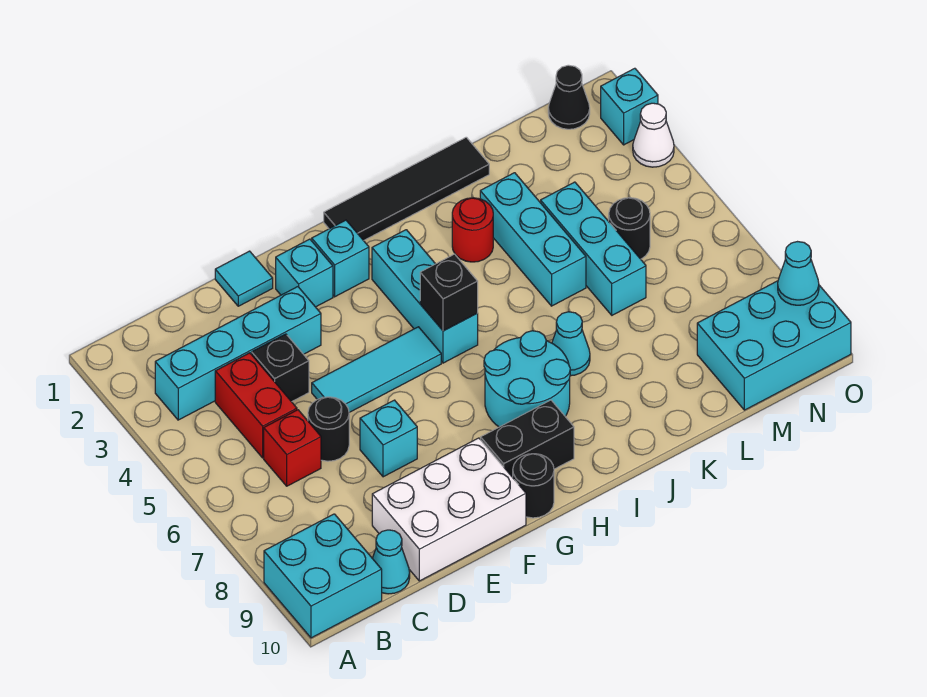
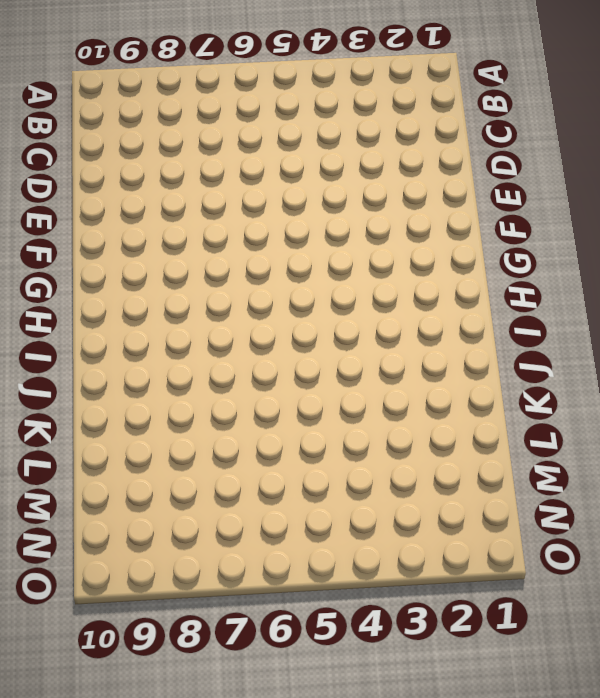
none -> cyan 2x2 brick [264,514,382,638]
none -> cyan 1x4 brick [155,287,321,420]
none -> red 1x2 brick [215,353,297,458]

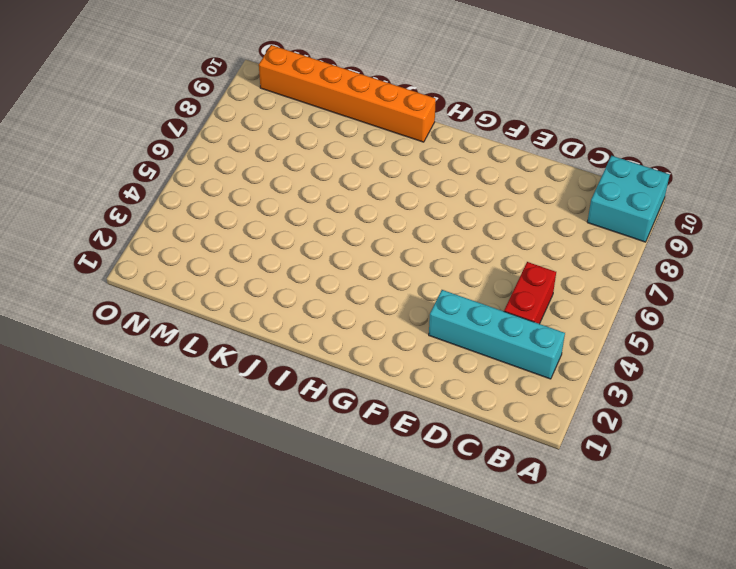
orange 1x6 brick [259,45,436,142] -> cyan 2x3 brick [697,281,851,410]
none -> red 1x1 brick [264,410,321,486]
none -> cyan 1x1 cone [372,530,410,594]
none -> black 1x1 brick [252,334,309,402]

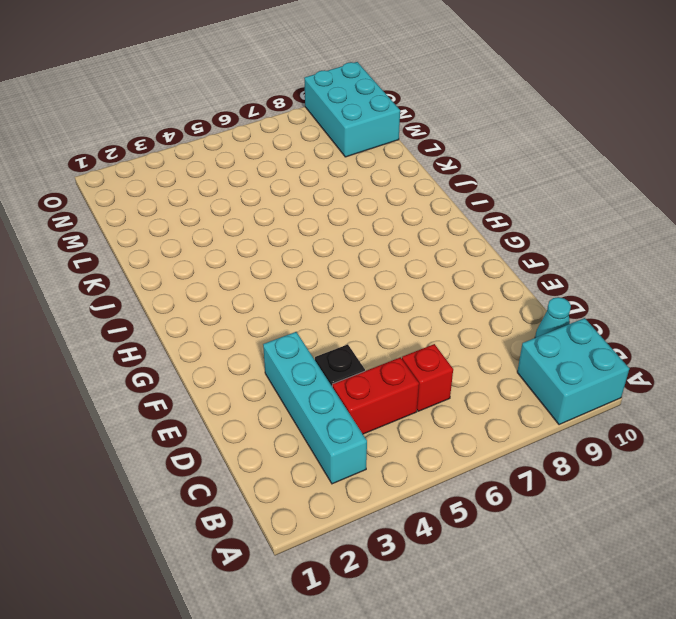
none -> black 1x1 round brick [308,397,349,461]
none -> white 2x3 brick [372,438,526,581]
none -> cyan 1x1 tile [215,251,273,306]

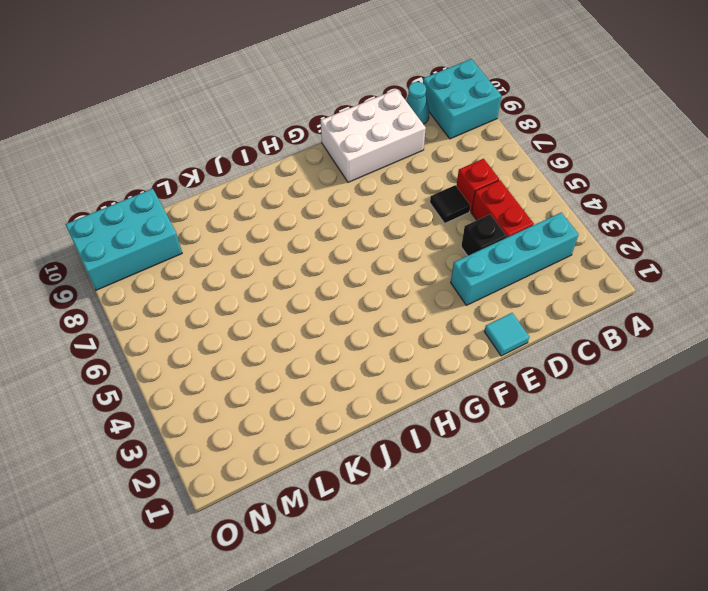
black 1x1 tile [430,185,470,223] -> black 1x1 round brick [308,397,349,461]
none -> cyan 1x3 tile [312,327,441,412]
none -> cyan 1x1 brick [360,400,417,477]
none -> cyan 1x1 brick [276,239,333,307]

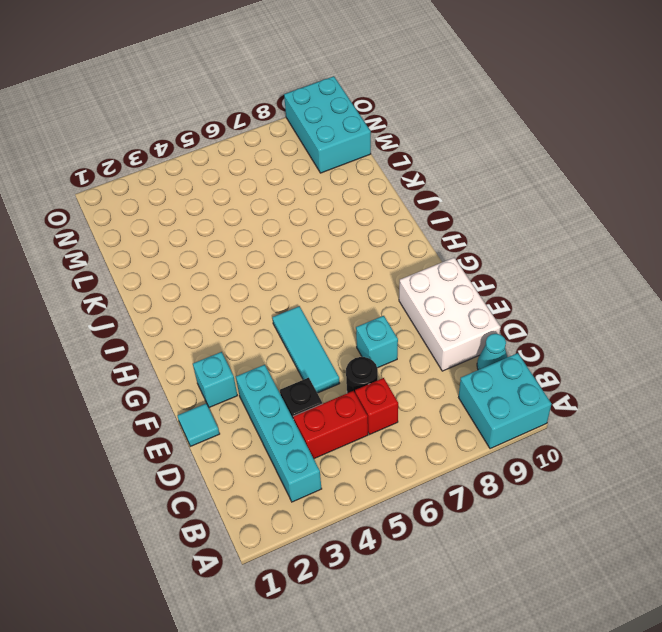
none -> cyan 1x1 brick [312,220,369,297]
none -> black 1x2 brick [481,400,574,477]
none -> black 1x1 round brick [513,454,554,518]

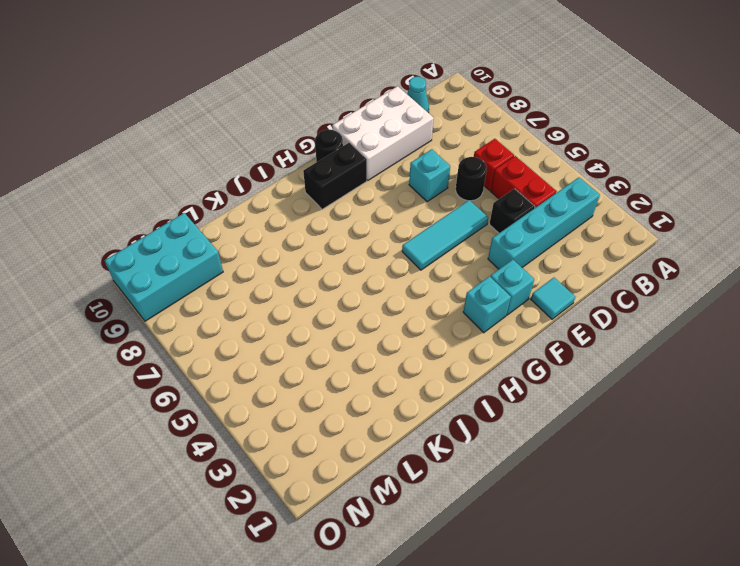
none -> cyan 2x2 brick [264,514,382,638]
none -> black 1x4 tile [324,137,489,241]
none -> cyan 1x3 brick [372,230,478,363]

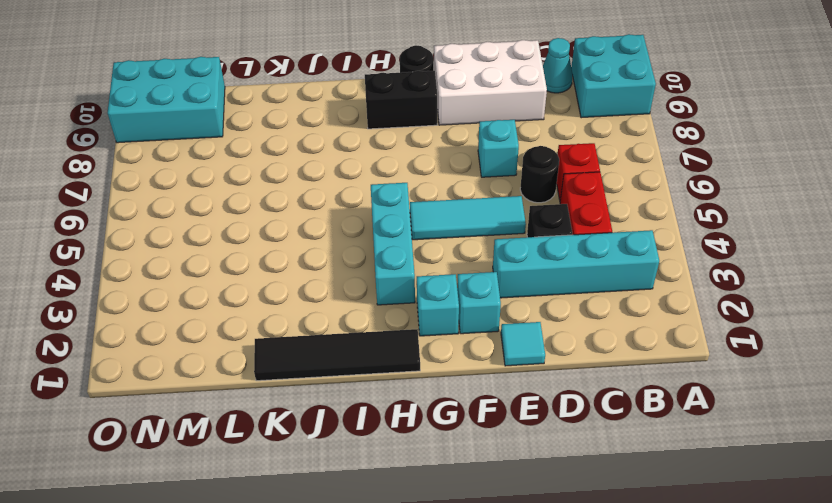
none -> cyan 2x2 round brick [484,331,570,427]
none -> red 1x1 round brick [452,198,493,262]
none -> cyan 1x1 cone [552,312,590,376]

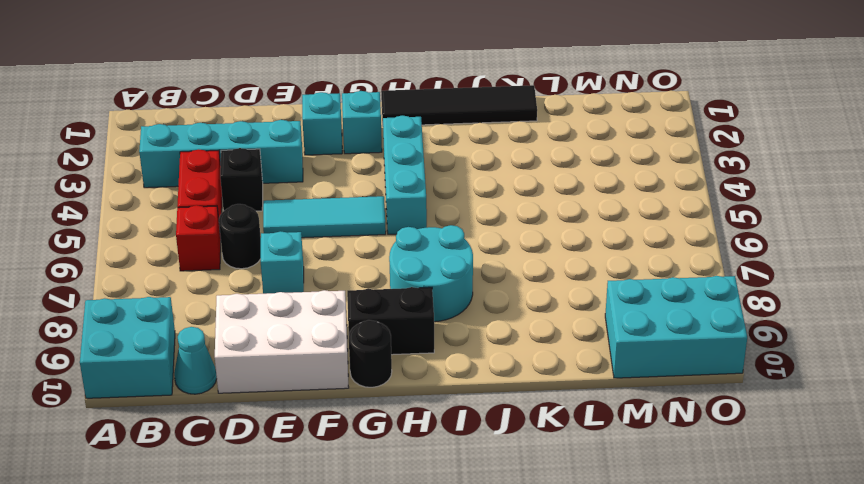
none -> cyan 1x1 tile [215,251,273,306]
none -> red 1x1 round brick [452,198,493,262]
none -> cyan 1x1 cone [552,312,590,376]

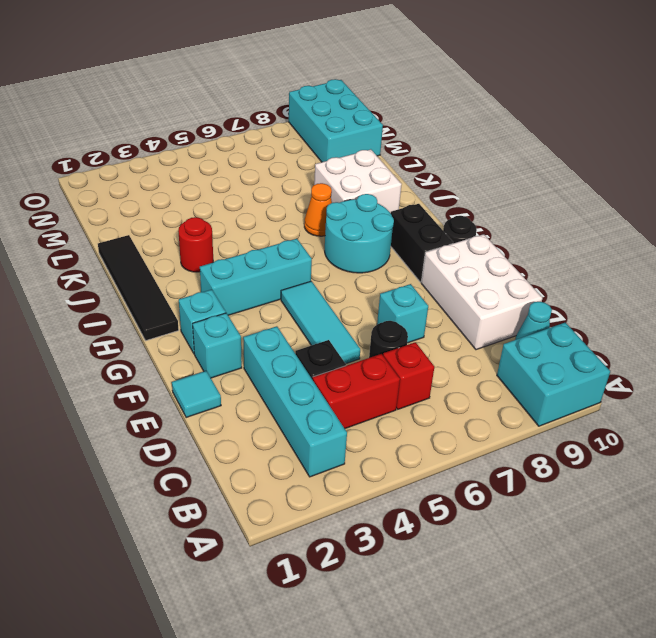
orange 1x1 cone [304,183,332,236] -> cyan 1x1 cone [552,312,590,376]
white 2x2 brick [314,149,402,213] -> none
none -> cyan 1x3 brick [480,173,586,306]
none -> cyan 1x3 brick [541,182,646,315]
none -> black 1x1 round brick [609,198,650,259]

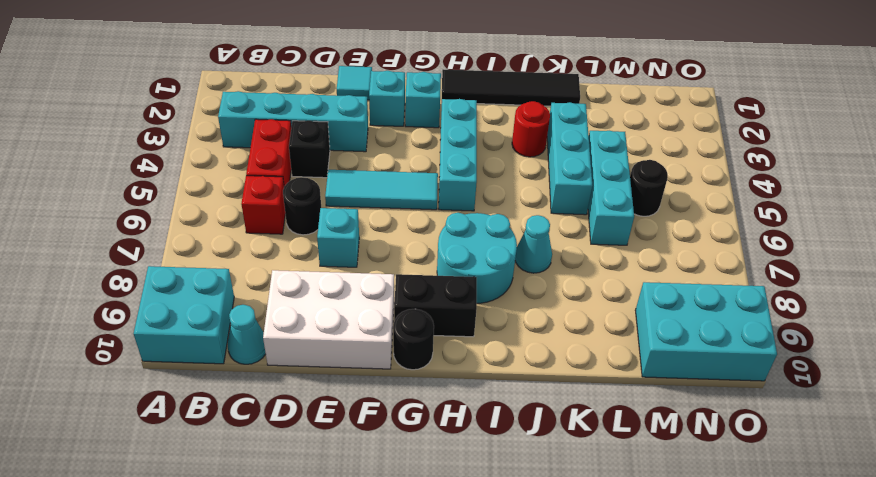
none -> black 1x1 cone [548,65,590,129]
none -> cyan 1x1 brick [601,68,658,145]
none -> white 1x1 cone [633,103,674,167]

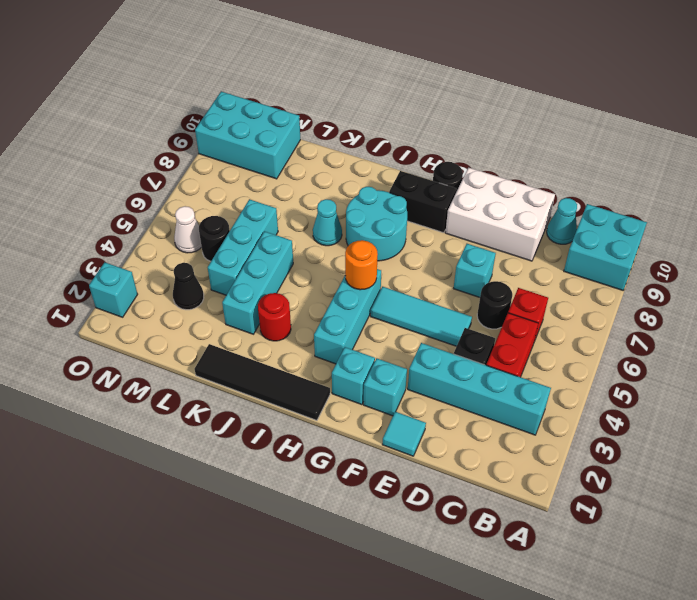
orange 1x1 round brick [345,240,378,290] -> black 1x1 brick [420,254,478,331]
black 1x1 cone [173,263,204,310] -> black 1x1 cone moved to [548,65,590,129]
white 1x1 cone [174,206,202,253] -> white 1x1 cone moved to [633,103,674,167]
none -> cyan 1x1 cone [778,242,819,305]

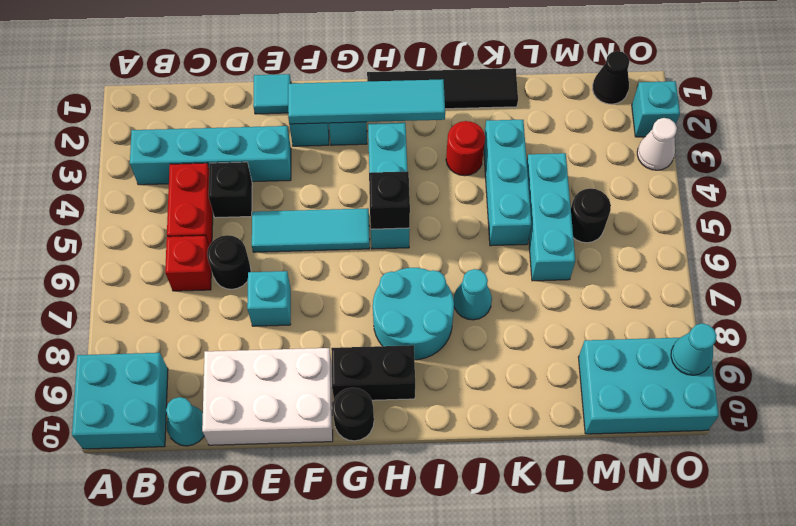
cyan 1x4 tile [288,79,445,124] -> none

